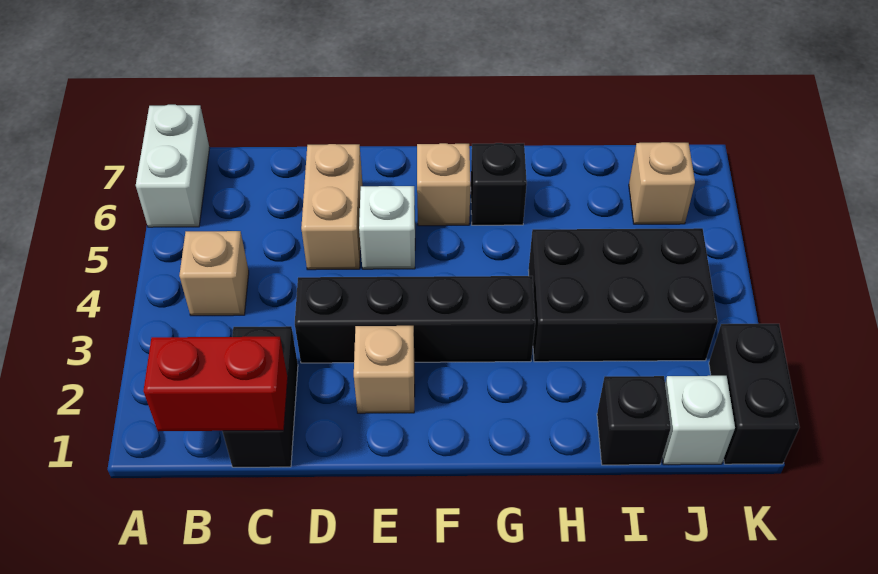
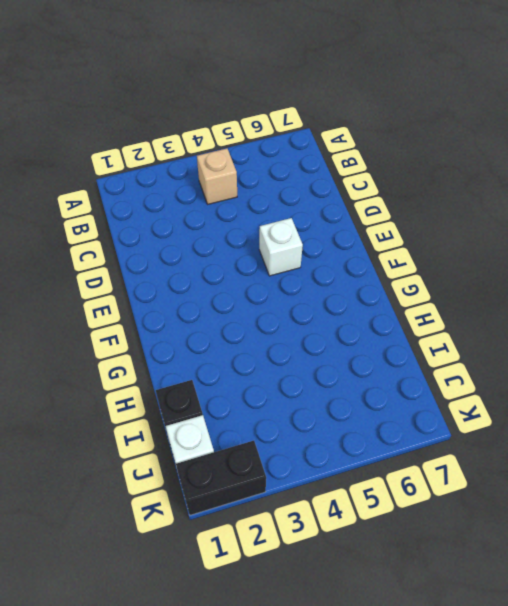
none -> white 1x2 brick [136,105,210,227]
none -> black 1x2 brick [223,326,298,467]
none -> black 1x4 brick [295,276,535,363]

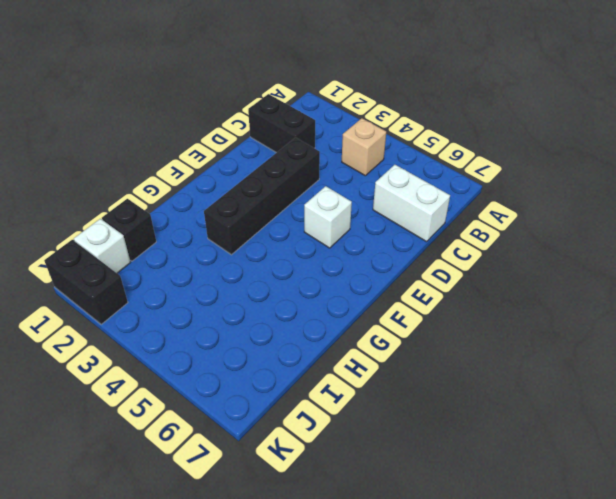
white 1x2 brick [373,165,450,242] -> white 1x2 brick moved to [136,105,210,227]
none -> tan 1x2 brick [301,144,363,270]
none -> tan 1x1 brick [354,326,415,413]
none -> tan 1x1 brick [417,143,470,226]

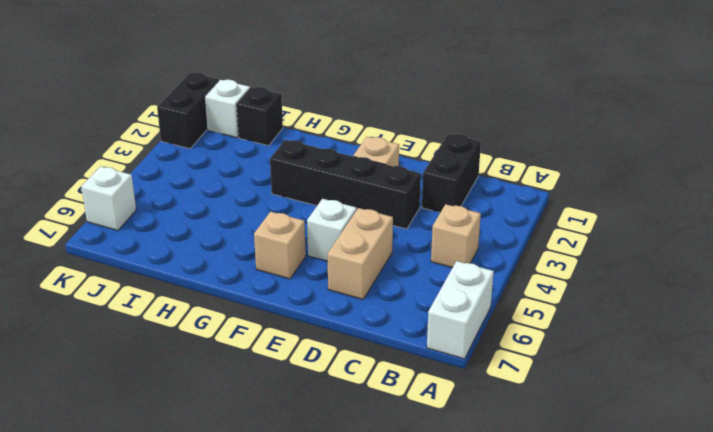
white 1x1 brick [81,166,136,231] -> none
none -> black 1x1 brick [471,143,527,225]
none -> black 2x3 brick [528,228,718,362]
none -> tan 1x1 brick [629,142,695,224]

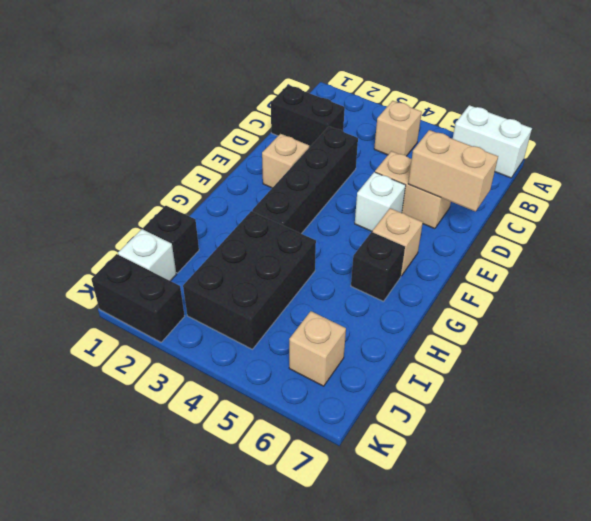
tan 1x2 brick [408,130,498,211] -> none
none -> red 1x2 brick [143,337,288,431]

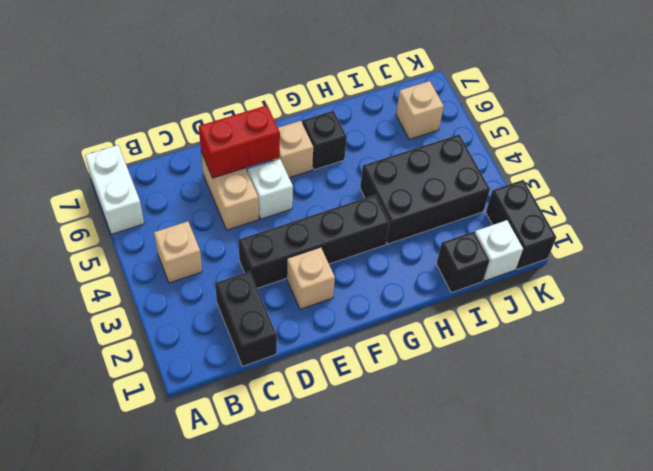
red 1x2 brick [199,105,280,178] -> red 1x2 brick moved to [143,337,288,431]

